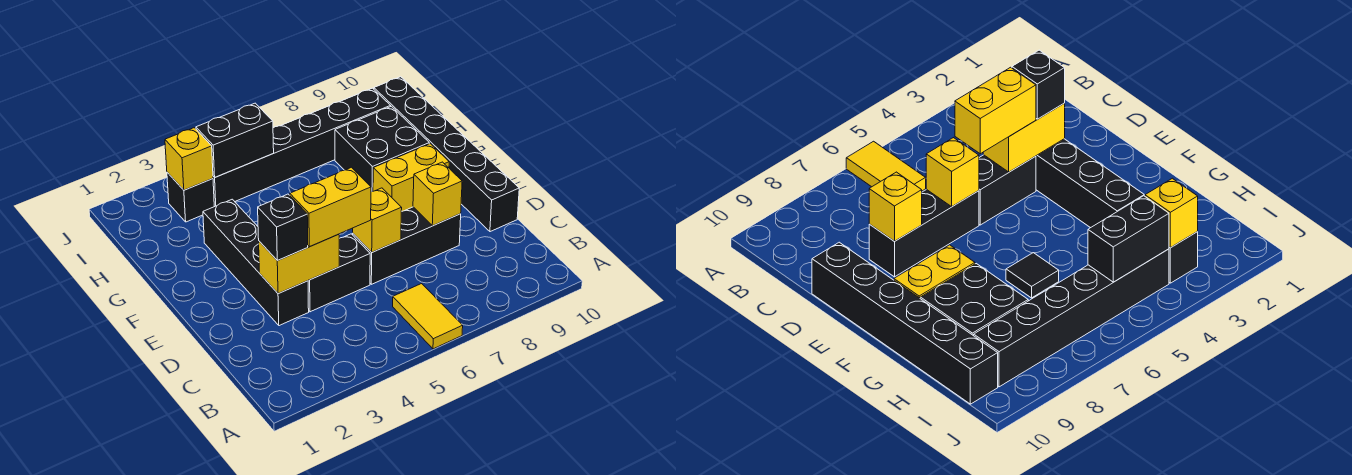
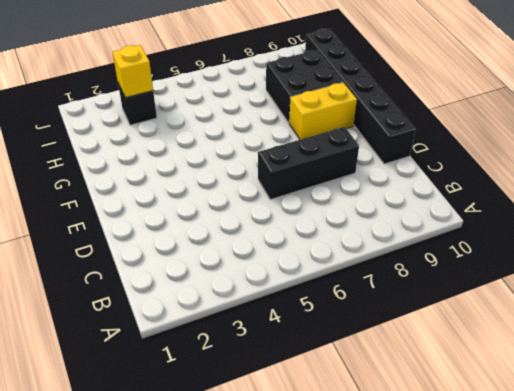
none -> yellow 1x2 tile [393,284,463,349]
none -> black 1x4 brick [203,199,309,326]
none -> black 1x2 brick [308,234,370,312]

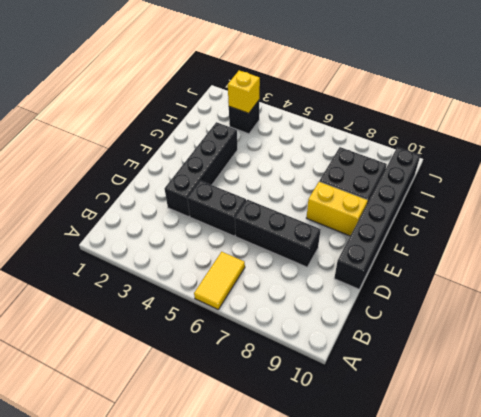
none -> black 1x1 tile [1006,253,1059,298]
none -> black 1x6 brick [213,88,391,207]
none -> yellow 1x2 brick [259,234,339,294]

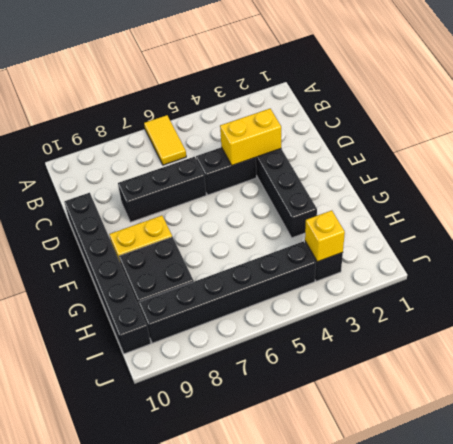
none -> black 1x1 tile [1006,253,1059,298]
none -> yellow 1x1 brick [353,188,402,252]
none -> yellow 1x1 brick [413,162,462,226]

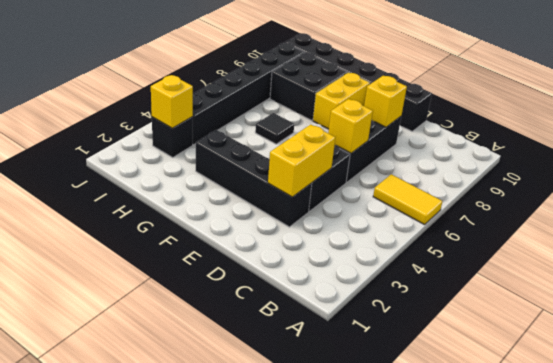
none -> black 1x2 brick [196,103,274,177]
none -> black 1x1 brick [258,194,308,261]
none -> yellow 1x2 brick [290,167,371,247]

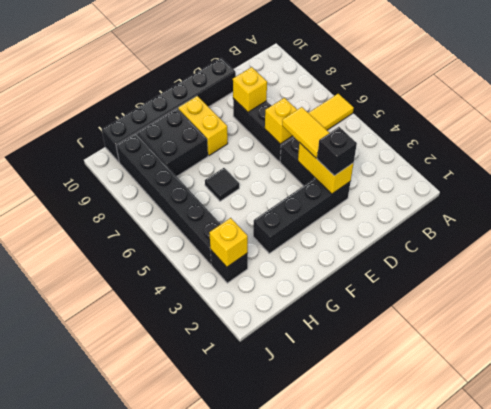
yellow 1x2 tile [282,107,329,158] -> yellow 1x2 brick [290,167,371,247]
none -> black 1x2 brick [196,103,274,177]

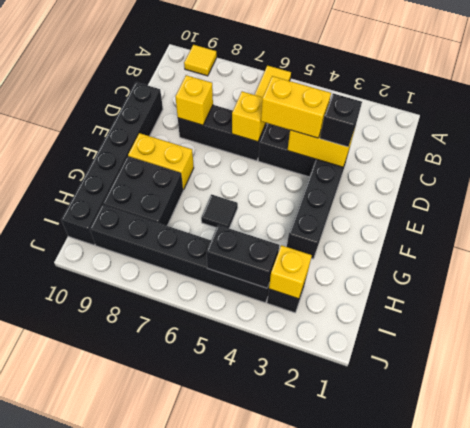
yellow 1x1 tile [184,45,217,76] -> none

